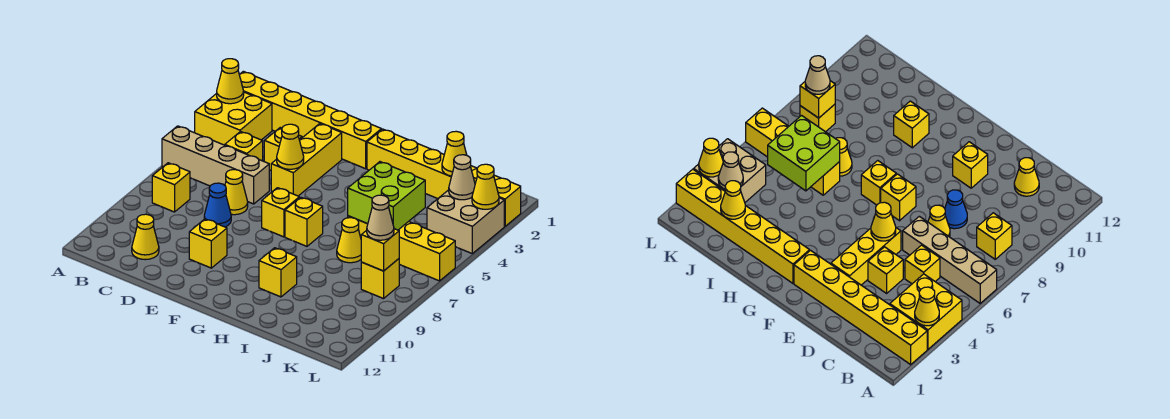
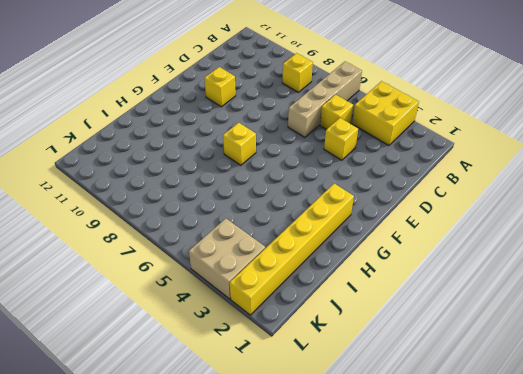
none -> yellow 1x6 brick [239,71,381,169]
none -> yellow 1x1 cone [132,214,159,260]
none -> yellow 1x1 cone [225,170,248,215]

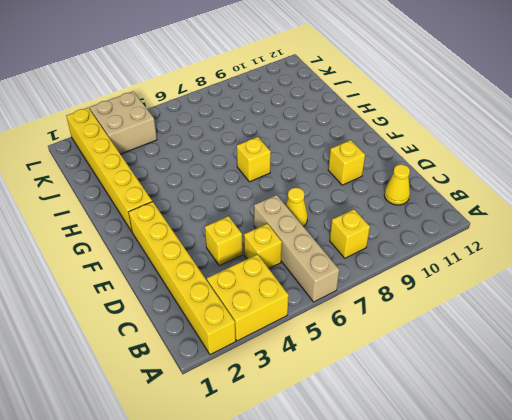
none -> blue 1x1 cone [204,183,231,227]
none -> yellow 1x3 brick [271,124,342,196]
none -> yellow 1x1 brick [262,188,299,237]

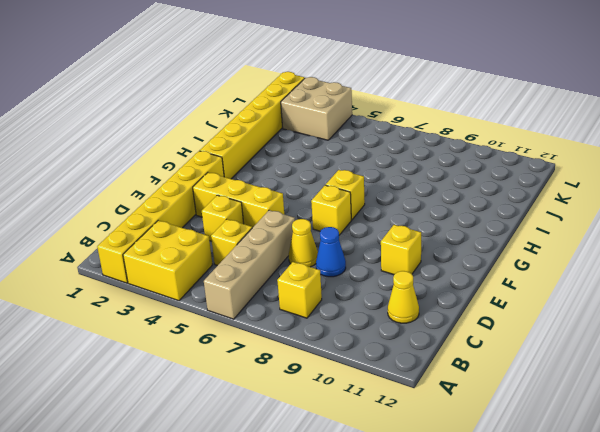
none -> yellow 1x1 brick [259,248,297,297]
none -> yellow 1x4 brick [348,216,455,281]
none -> yellow 1x1 cone [337,218,361,263]

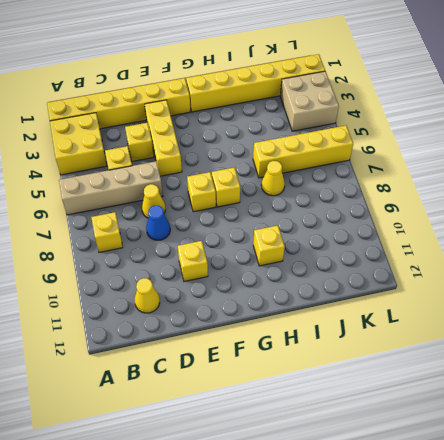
none -> yellow 1x1 brick [361,259,399,299]
none -> yellow 1x1 cone [217,59,244,104]
none -> yellow 1x1 cone [277,124,304,169]

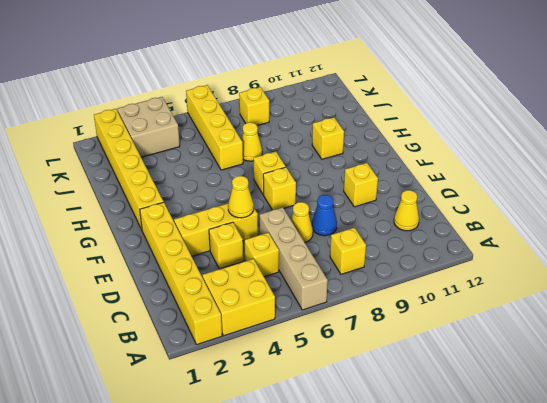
none -> yellow 1x1 cone [217,59,244,104]
none -> lime 2x2 brick [348,162,425,230]
none -> yellow 1x1 cone [442,131,467,176]

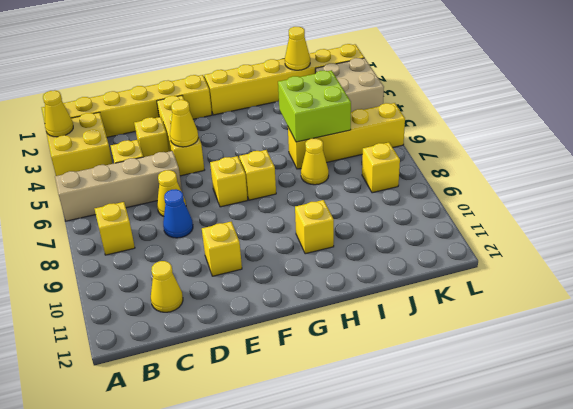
none -> tan 1x1 cone [449,155,475,200]
none -> yellow 1x1 brick [361,229,399,271]
none -> yellow 1x1 cone [472,164,499,209]

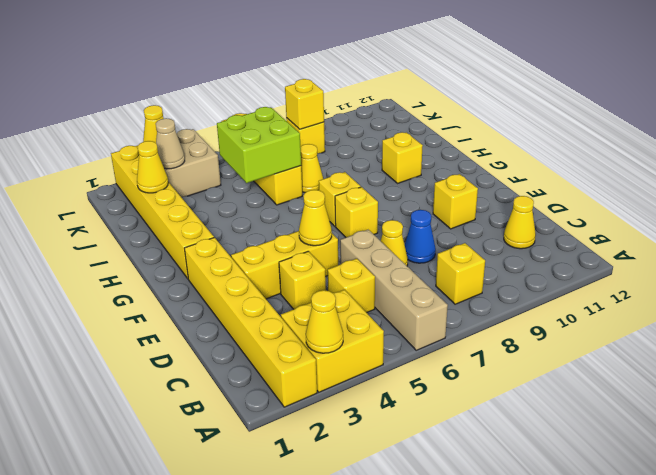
none -> tan 1x1 cone [367,195,394,240]

